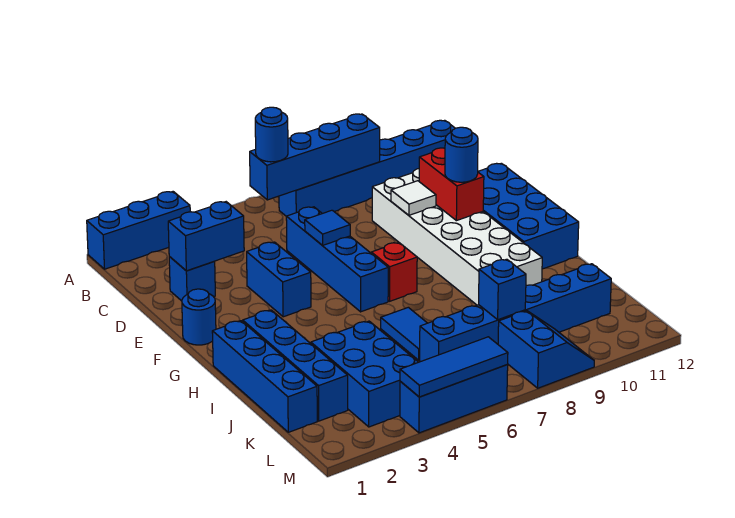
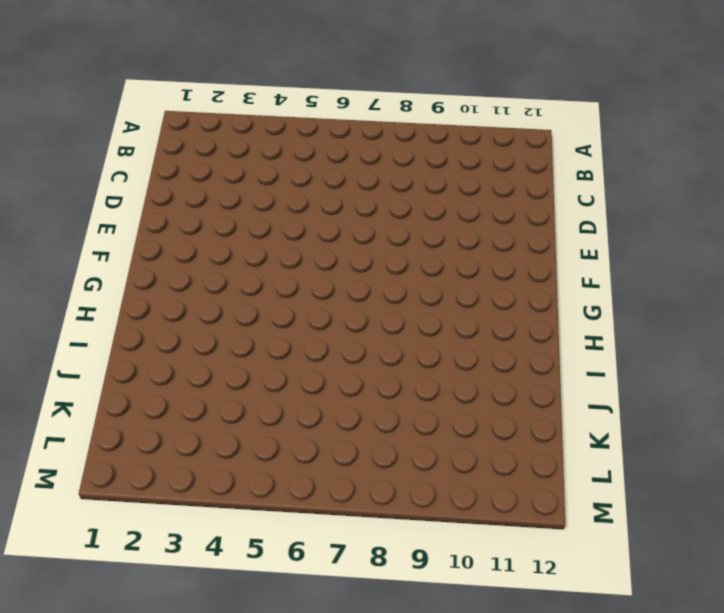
none -> blue 1x3 brick [87,192,190,269]
none -> blue 1x6 brick [279,120,455,216]
none -> blue 1x1 brick [169,257,215,301]

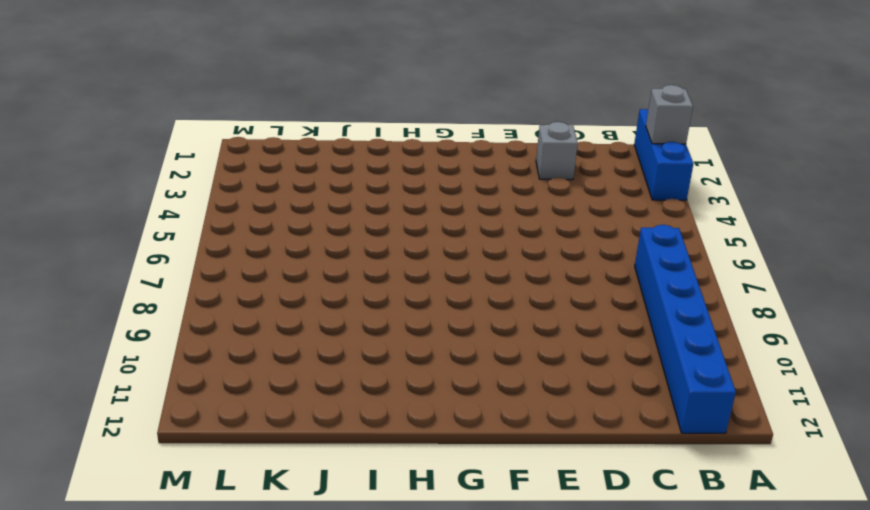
grey 1x1 brick [646,85,693,144] -> none
grey 1x1 brick [536,122,578,180] -> blue 1x1 brick [169,257,215,301]
none -> blue 1x4 brick [286,207,388,312]
none -> white 2x6 brick [372,169,542,305]
none -> blue 1x2 brick [247,242,311,317]

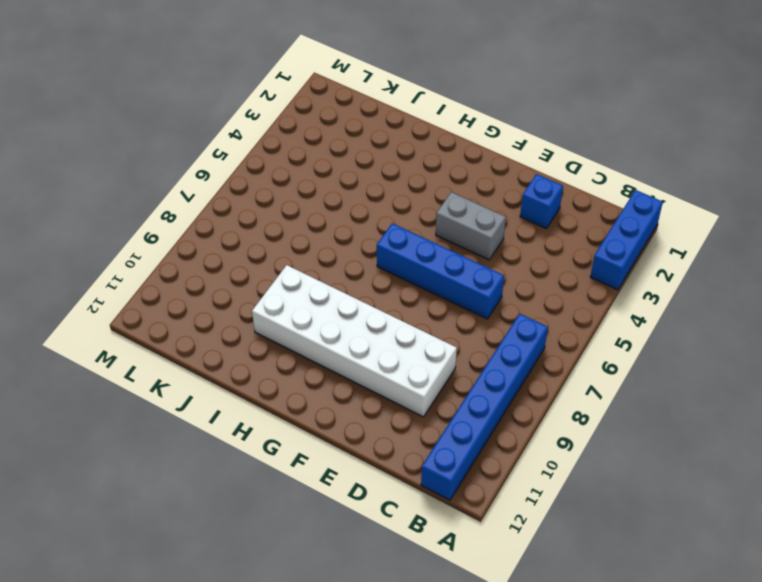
grey 1x2 brick [436,192,506,260] -> blue 1x2 brick [247,242,311,317]
none -> blue 2x4 brick [478,163,579,269]
none -> blue 1x1 round brick [182,289,216,345]
none -> red 1x1 brick [371,242,417,301]

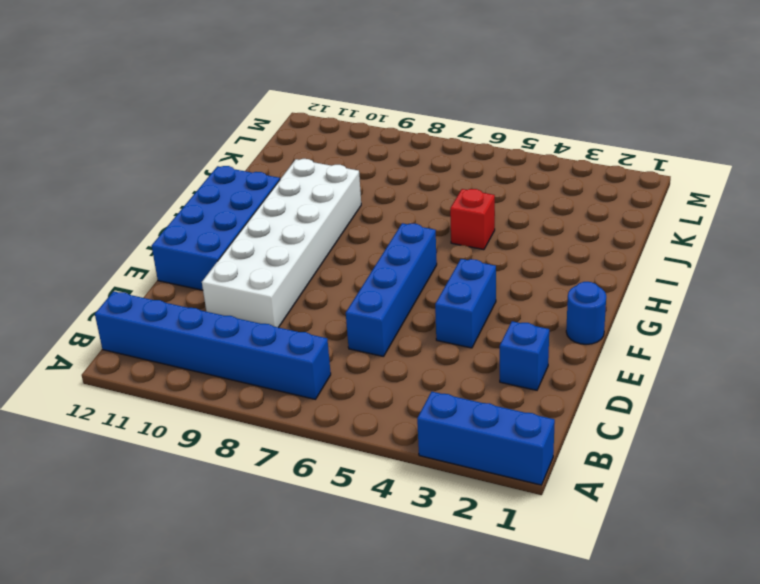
red 1x1 brick [450,189,495,250] -> red 1x1 brick moved to [371,242,417,301]
none -> blue 1x4 brick [212,321,317,432]
none -> blue 1x4 brick [243,310,348,421]
none -> blue 1x2 tile [381,307,427,360]

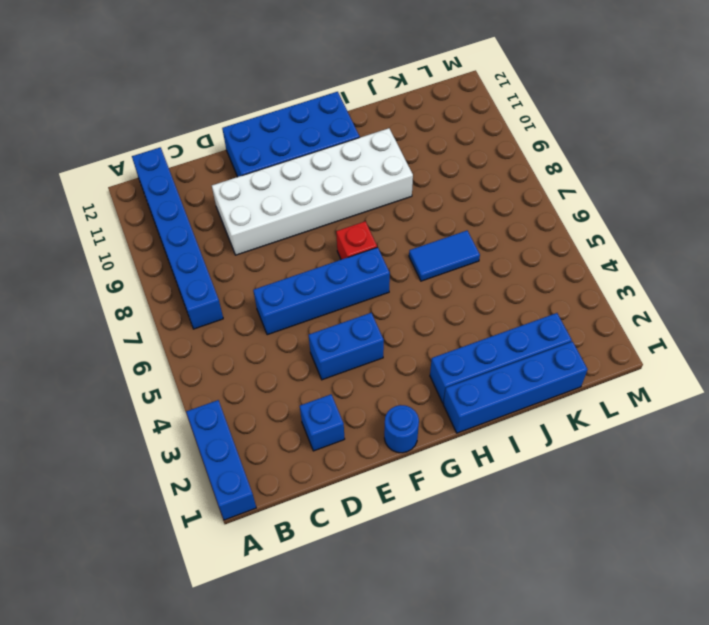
none -> blue 2x3 brick [311,321,418,427]
none -> blue 1x6 brick [420,264,611,362]
none -> blue 2x2 slope [498,311,594,388]

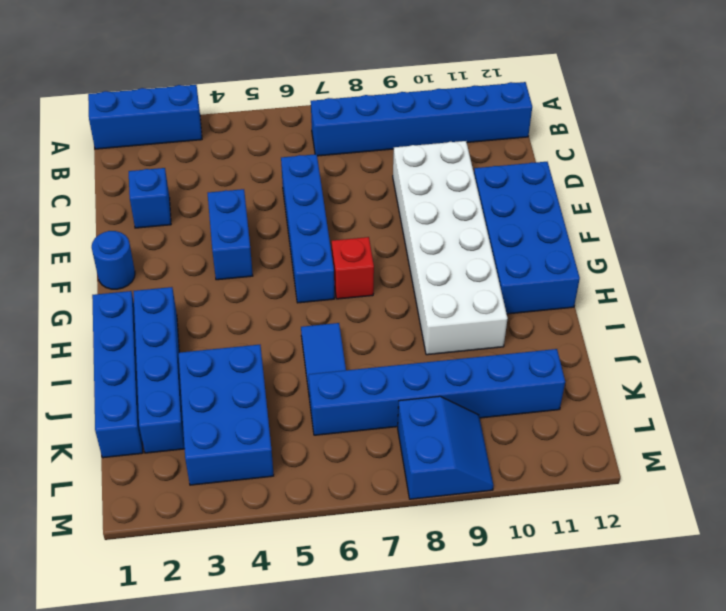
none -> blue 1x3 brick [400,365,508,433]
none -> blue 1x4 brick [250,114,380,200]
none -> blue 1x2 brick [168,202,244,271]

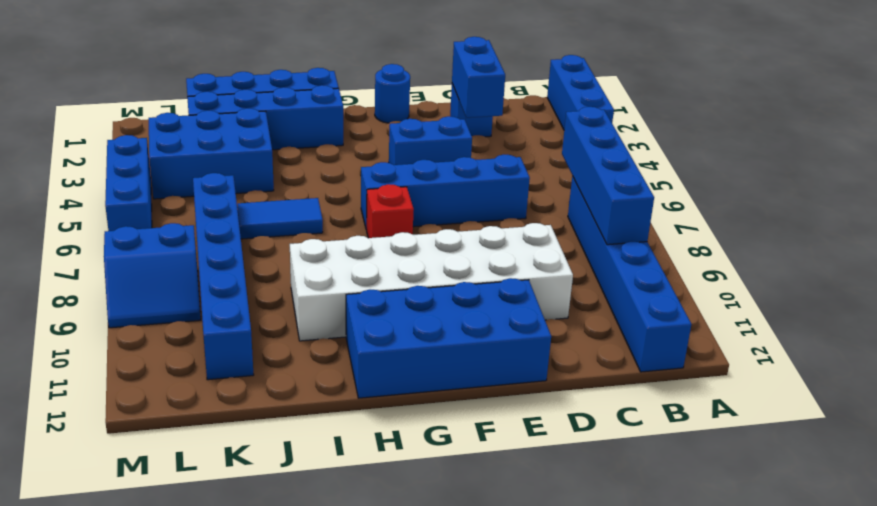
none -> blue 1x1 tile [305,210,350,245]
none -> white 1x1 tile [391,181,436,215]
none -> red 1x2 brick [419,148,484,221]

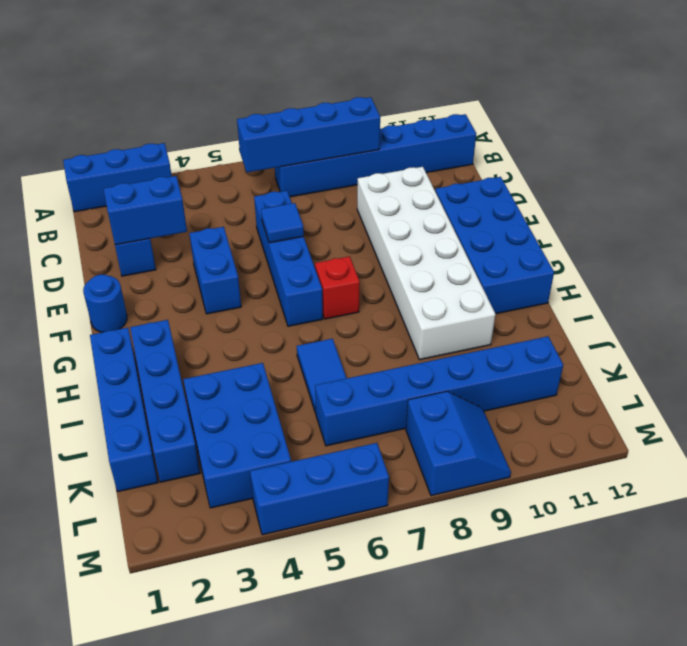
none -> white 1x1 tile [391,181,436,215]
none -> red 1x2 brick [419,148,484,221]
none -> blue 1x1 brick [479,259,526,320]

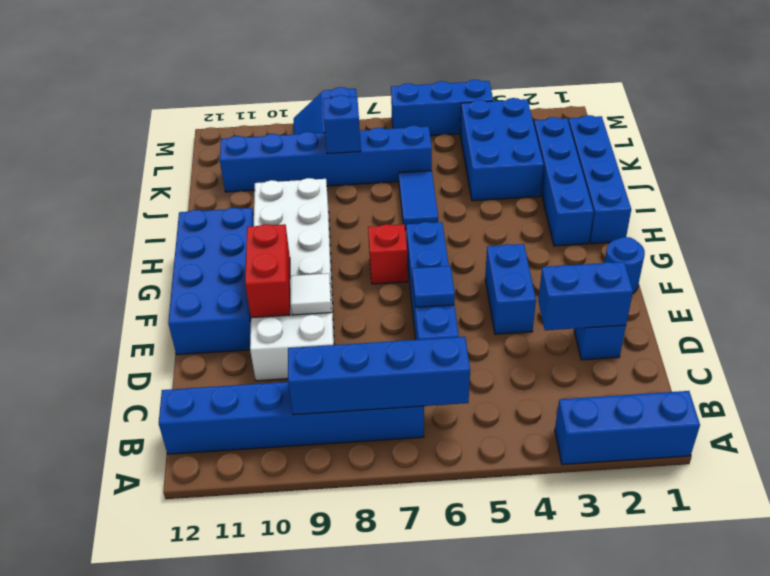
none -> blue 1x3 tile [400,337,508,397]
none -> blue 1x1 round brick [255,107,288,162]
none -> blue 1x1 round brick [445,127,478,182]

